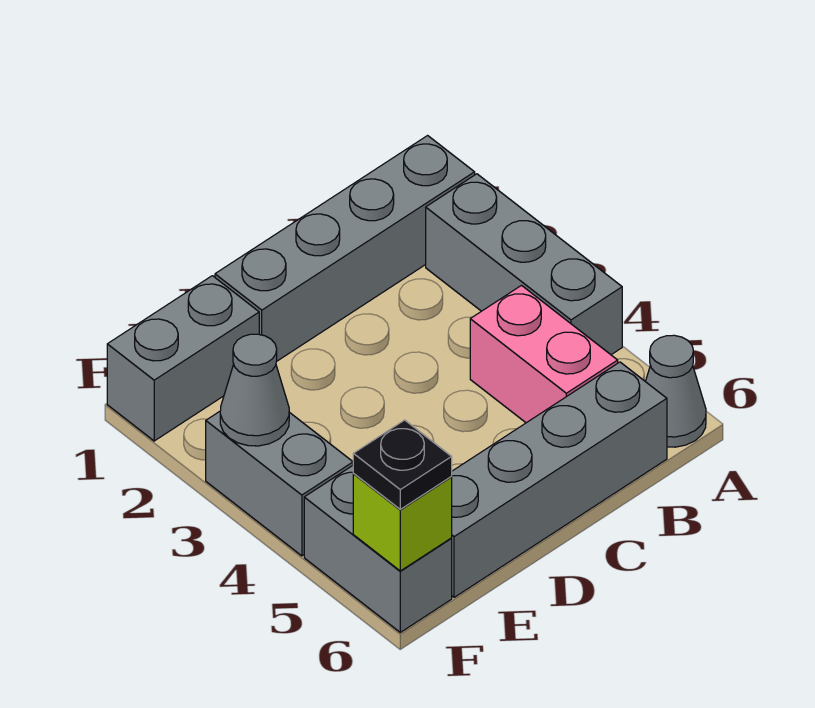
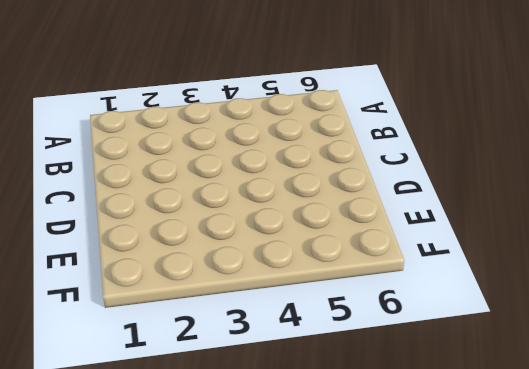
none -> grey 1x4 brick [215,136,475,361]
none -> grey 1x3 brick [426,174,622,355]

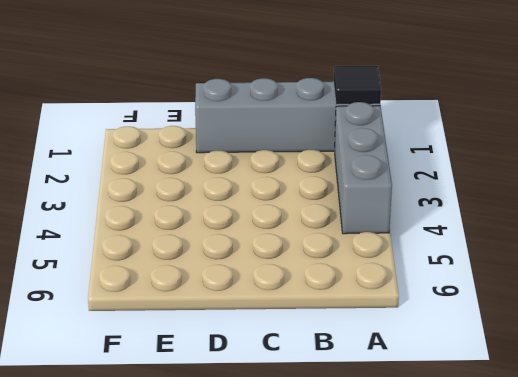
black 1x1 tile [333,66,381,105] -> none
none -> grey 1x1 cone [645,335,706,447]
none -> pink 1x2 brick [470,286,618,423]

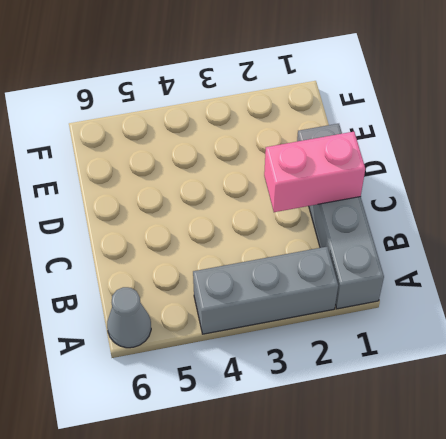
pink 1x2 brick [264,132,365,212] -> pink 1x2 brick moved to [470,286,618,423]
none -> grey 1x4 brick [451,362,667,597]
none -> grey 1x2 brick [107,276,259,441]

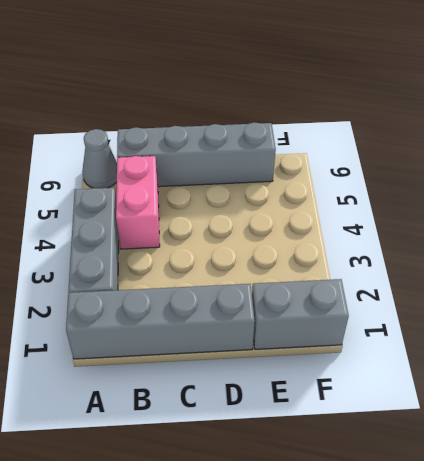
none -> grey 1x2 brick [206,412,353,556]
none -> grey 1x2 brick [304,466,452,632]

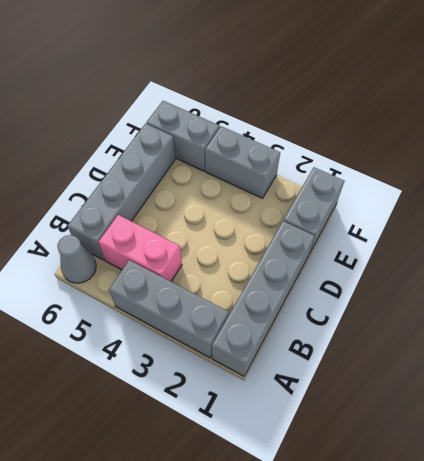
none -> grey 1x1 cone [220,334,289,446]
none -> lime 1x1 brick [353,474,452,571]

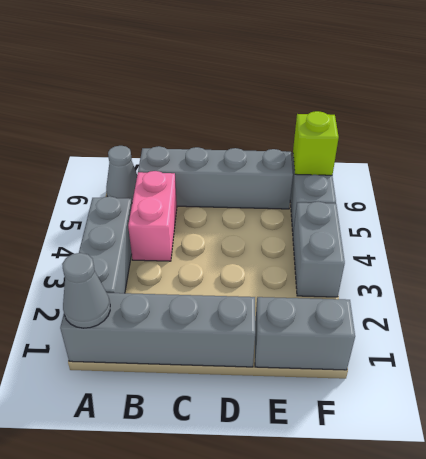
grey 1x1 cone [62,253,110,328] -> grey 1x1 cone moved to [220,334,289,446]
none -> black 1x1 plate [353,420,452,509]

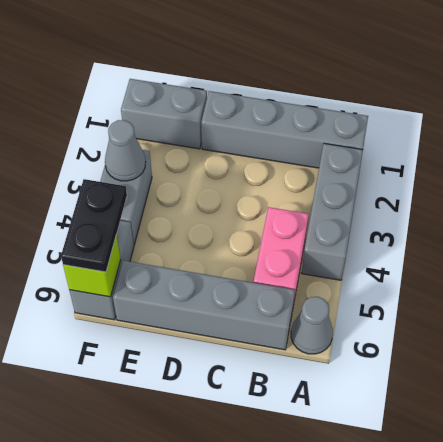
black 1x2 plate [61,179,127,272] -> black 1x1 plate [353,420,452,509]

